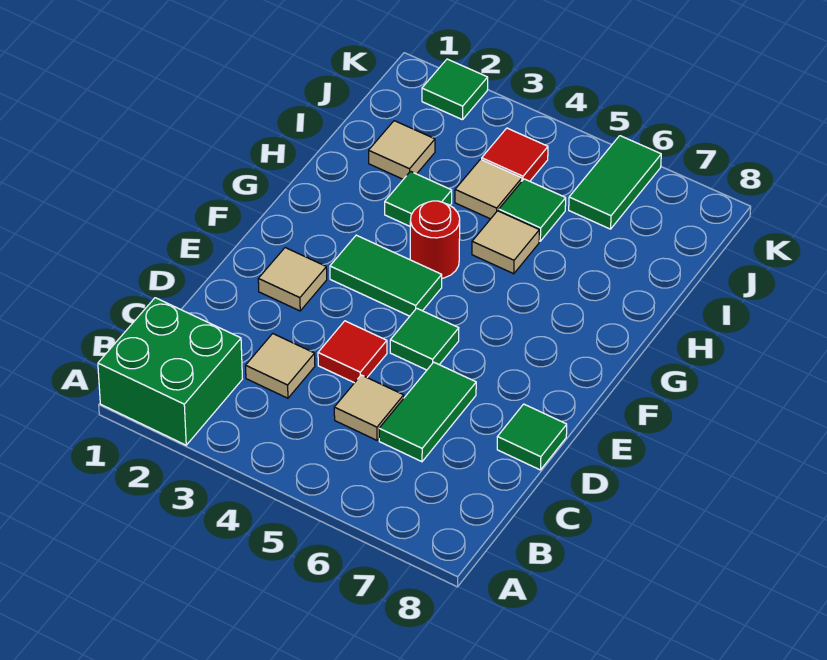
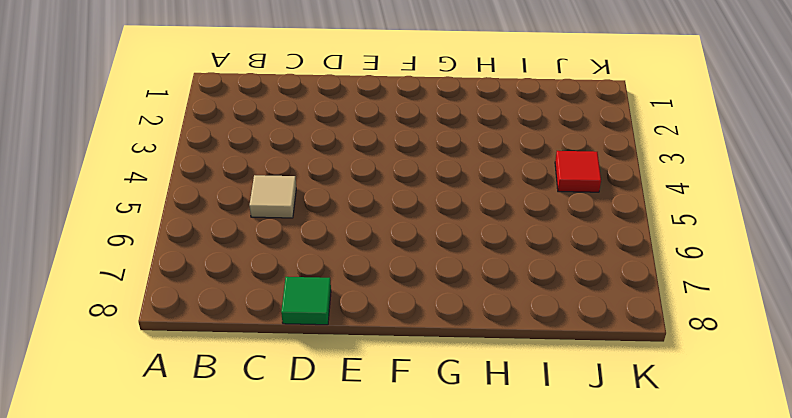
none -> green 2x2 brick [98,298,242,445]
none -> tan 1x1 tile [246,334,315,398]
none -> green 1x2 tile [379,362,476,462]

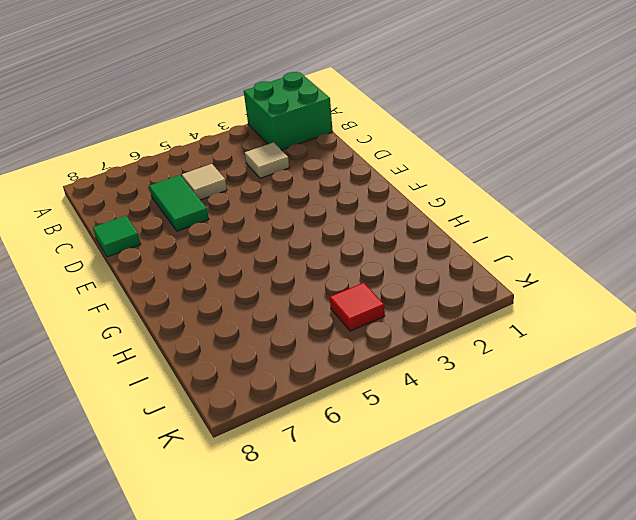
none -> red 1x1 tile [318,321,387,383]
none -> tan 1x1 tile [258,248,327,311]
none -> green 1x1 tile [390,308,459,370]

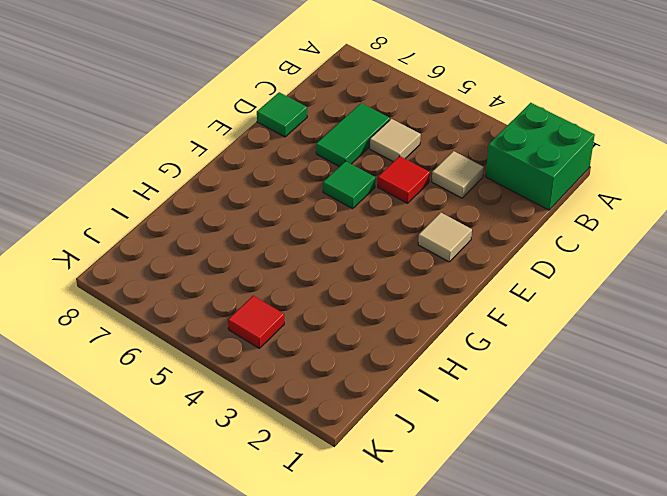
none -> green 1x2 tile [330,235,442,316]
none -> red 1x1 round brick [410,201,460,278]
none -> green 1x1 tile [385,171,452,226]

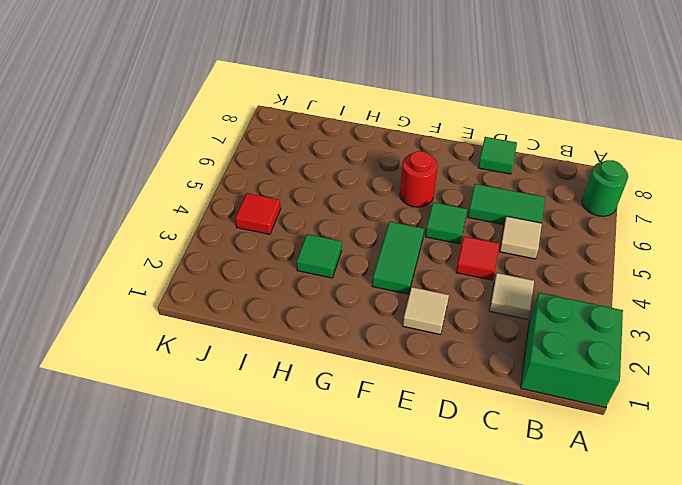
green 1x1 round brick [582,160,628,216] -> none
red 1x1 round brick [400,151,438,207] -> red 1x1 round brick moved to [410,201,460,278]
none -> tan 1x1 tile [472,211,539,274]
none -> tan 1x1 tile [369,121,435,179]
none -> tan 1x1 tile [455,159,522,219]

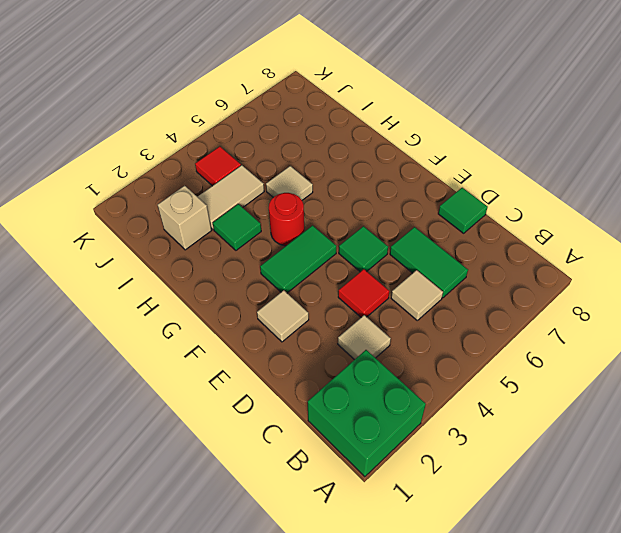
tan 1x1 brick [158,186,212,250] -> tan 1x1 tile [369,121,435,179]
tan 1x2 tile [198,165,264,229] -> tan 1x1 tile [455,159,522,219]
none -> green 1x1 tile [499,179,566,241]
none -> green 1x2 tile [569,136,661,229]
none -> green 1x1 tile [422,59,488,120]

